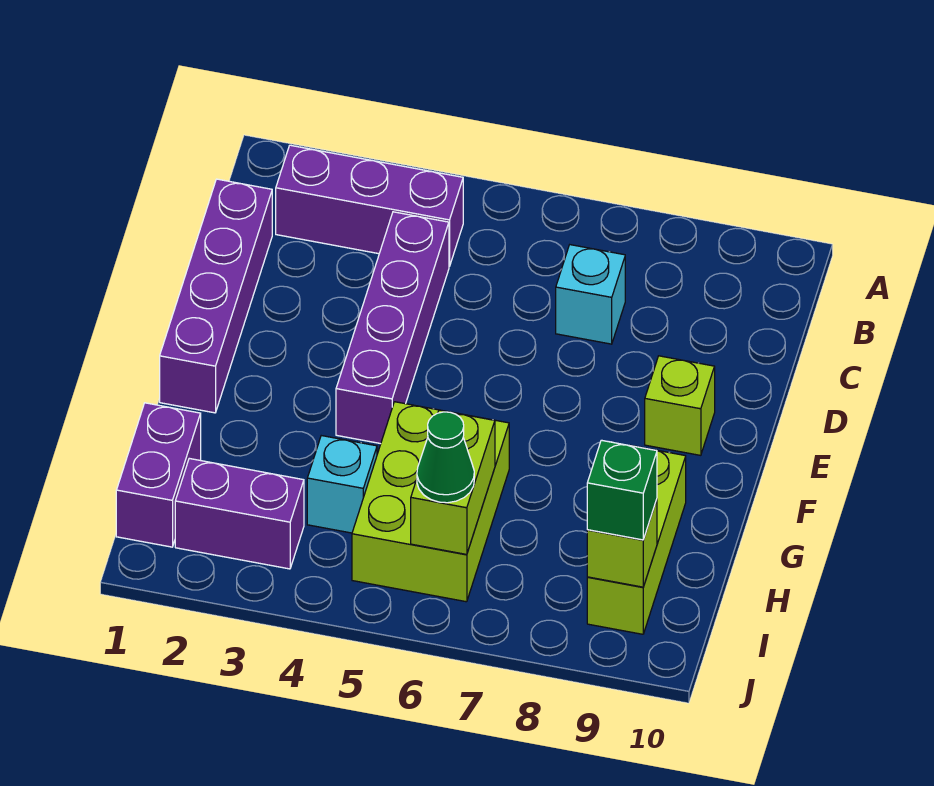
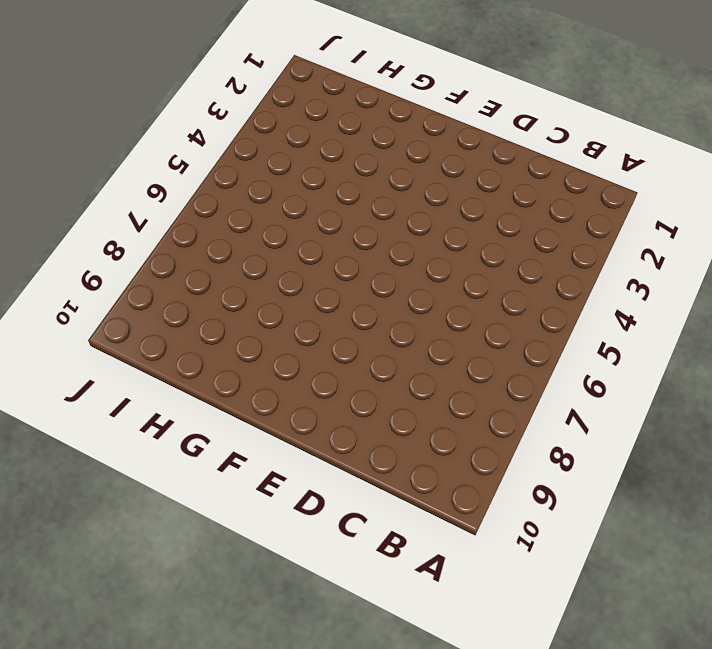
none -> purple 1x3 brick [276,145,463,266]
none -> purple 1x4 brick [160,179,272,413]
none -> purple 1x4 brick [336,212,449,444]

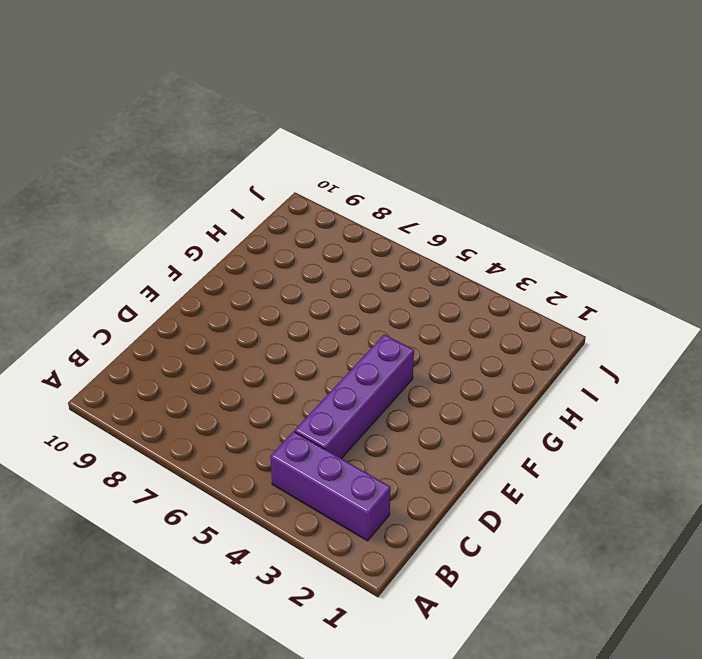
none -> purple 1x4 brick [160,179,272,413]
none -> cyan 1x1 brick [556,245,625,344]
none -> lime 1x1 brick [645,356,715,455]

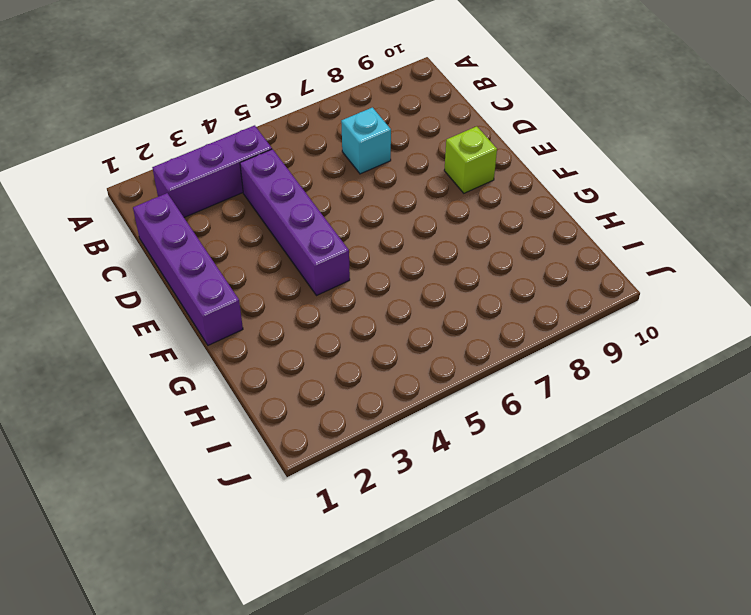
none -> lime 2x3 brick [352,402,509,602]
none -> lime 1x3 brick [587,445,686,634]
none -> purple 1x2 brick [116,403,201,547]

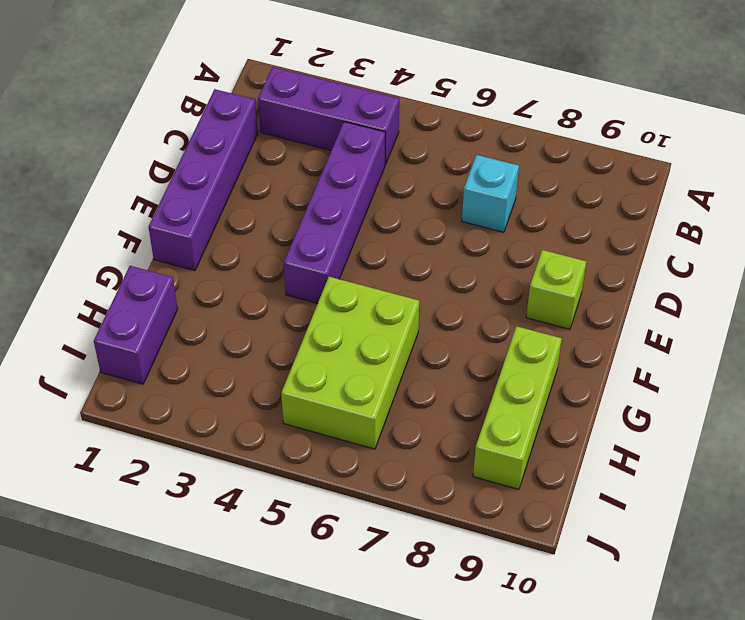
none -> cyan 1x1 brick [307,436,377,533]
none -> purple 1x2 brick [175,458,304,569]
none -> lime 1x2 brick [411,410,495,554]

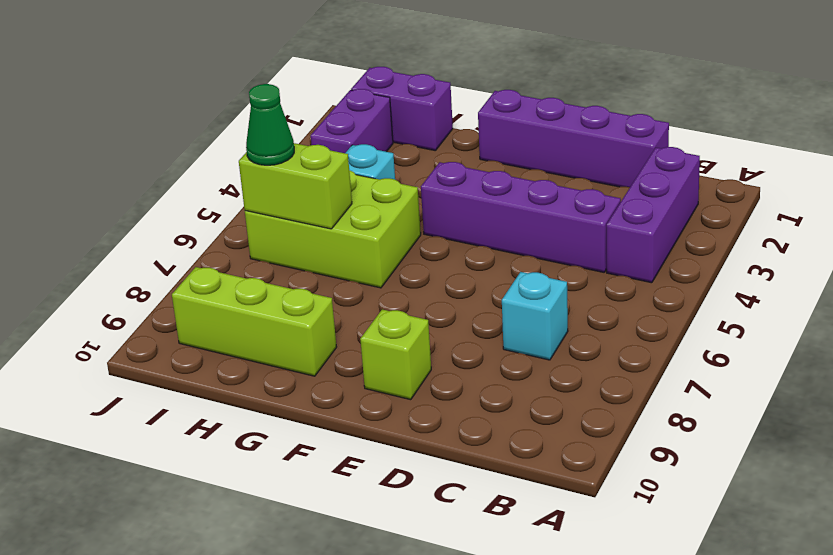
none -> lime 1x1 brick [587,499,657,587]
none -> green 1x1 brick [587,440,657,540]

